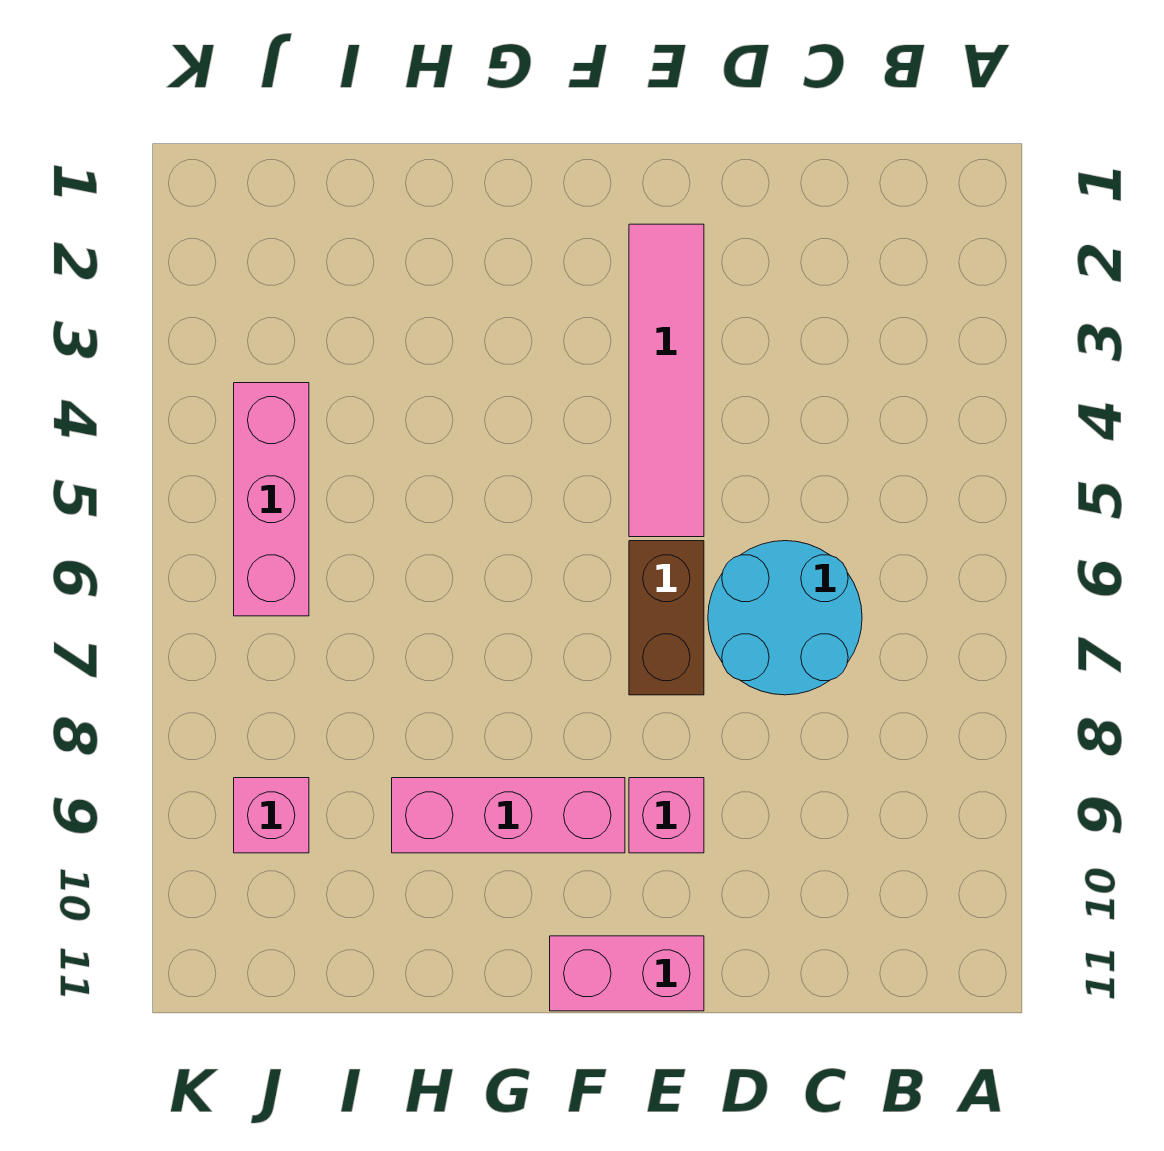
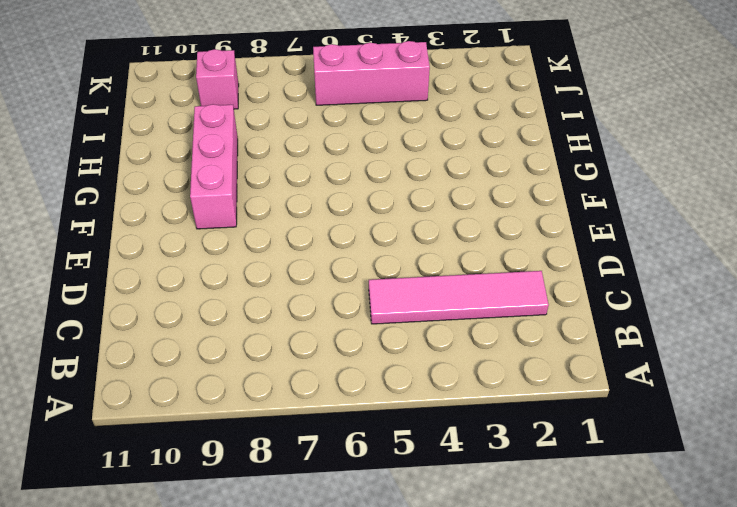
pink 1x4 tile [369,271,549,324] -> pink 1x4 tile moved to [629,224,704,537]
none -> cyan 2x2 round brick [708,541,862,695]
none -> brown 1x2 brick [629,541,704,695]

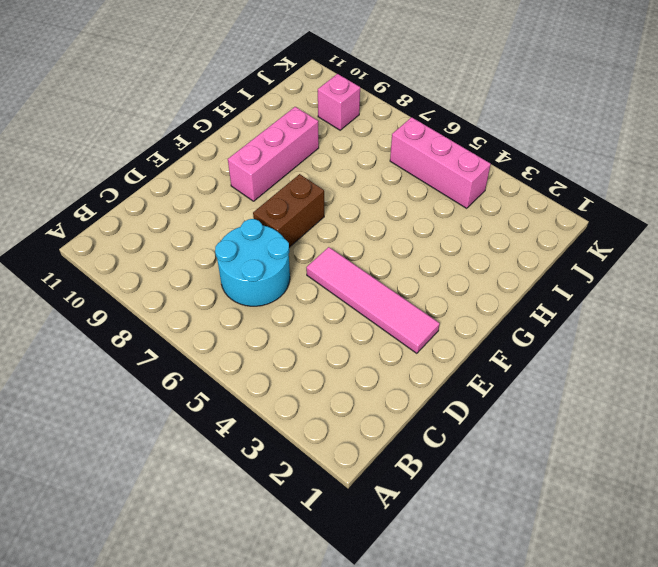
brown 1x2 brick [253,174,324,247] -> brown 1x2 brick turned to [629,541,704,695]
none -> pink 1x1 brick [629,778,704,853]
none -> pink 1x2 brick [550,936,704,1011]

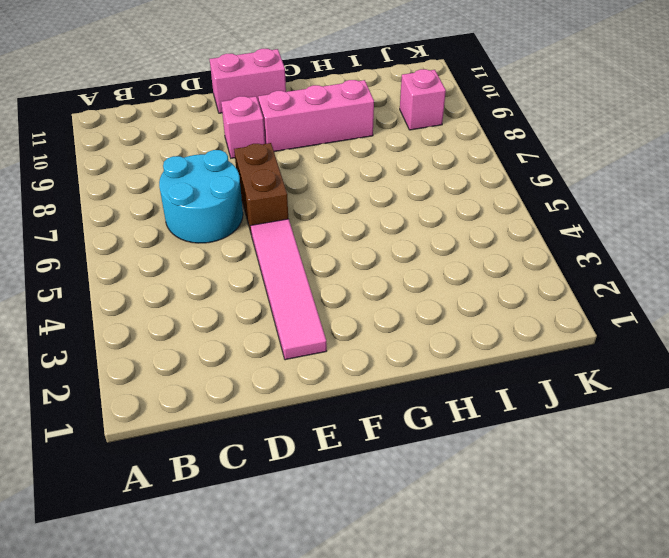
none -> pink 1x3 brick [234,383,309,616]

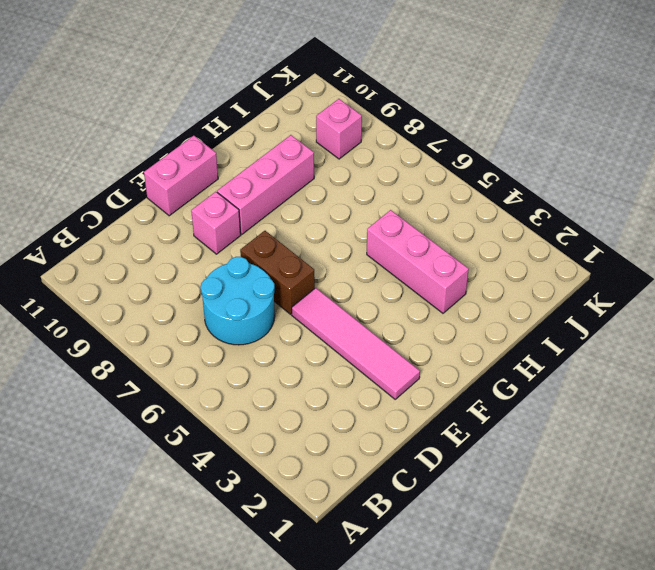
pink 1x3 brick [367,210,469,313] -> pink 1x3 brick moved to [234,383,309,616]

